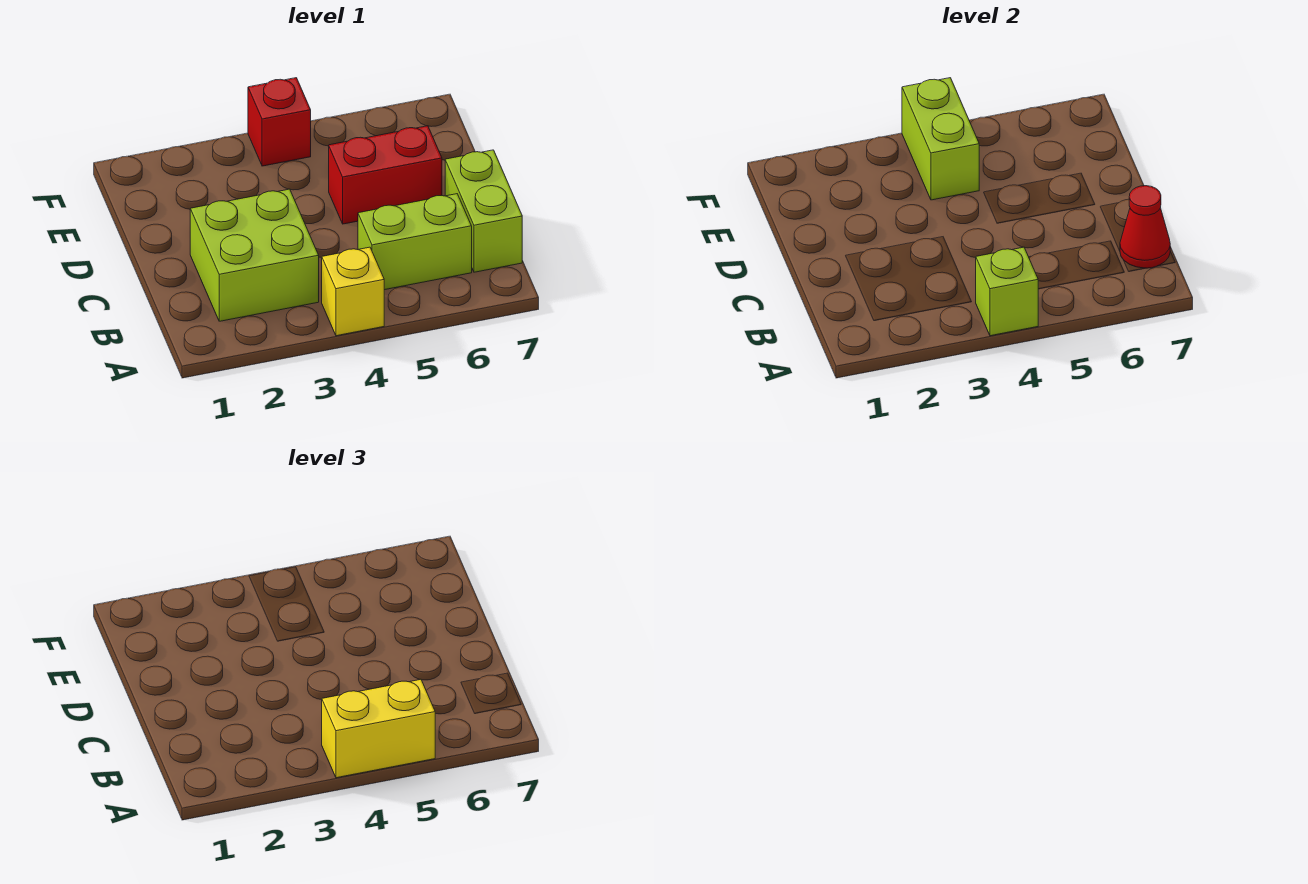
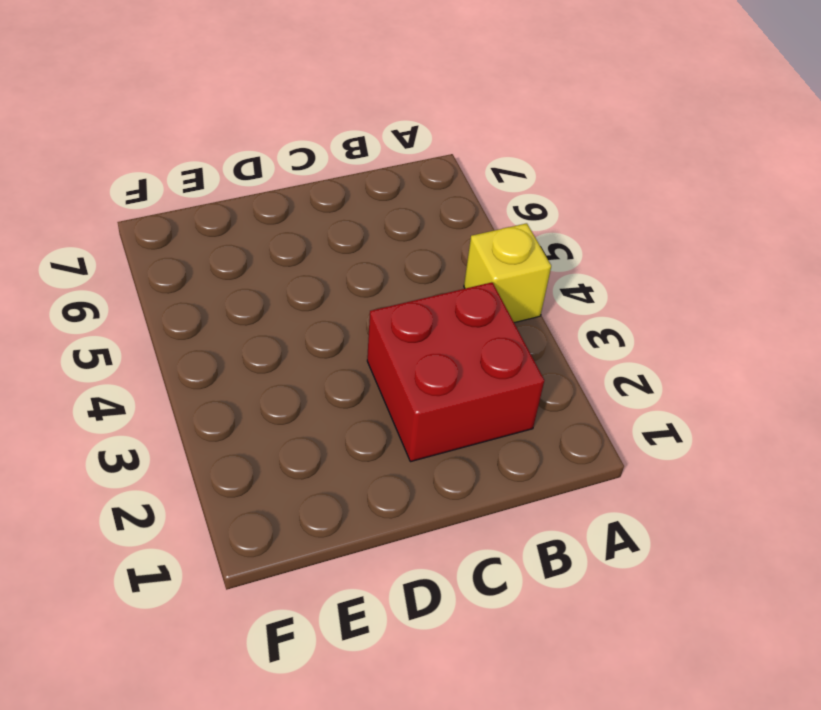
red 2x2 brick [367,282,544,462] -> lime 2x2 brick [190,189,319,321]
none -> lime 1x2 brick [358,194,472,290]
none -> lime 1x2 brick [445,150,522,272]

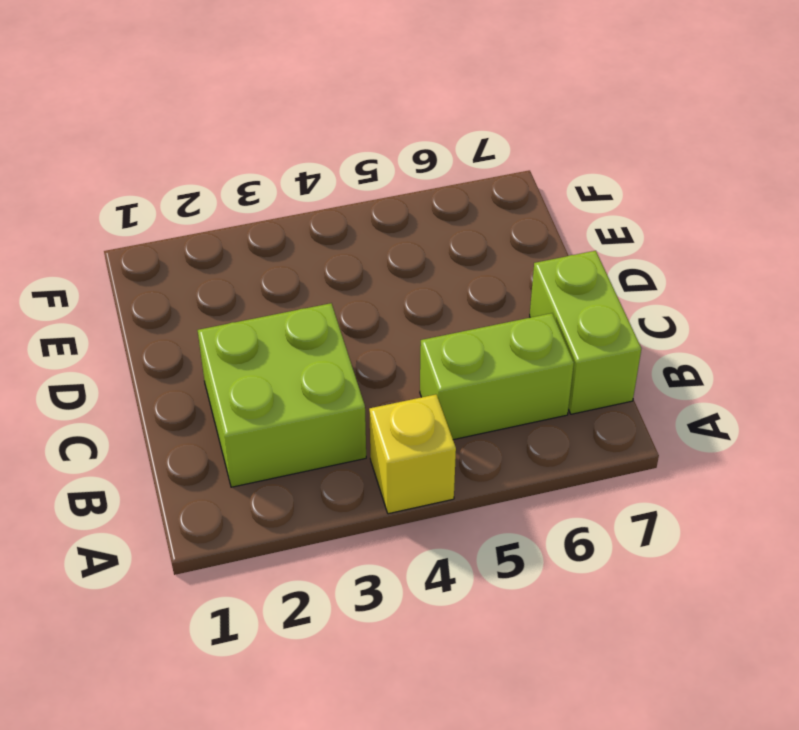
none -> red 1x2 brick [329,126,442,224]
none -> red 1x1 brick [248,78,311,166]

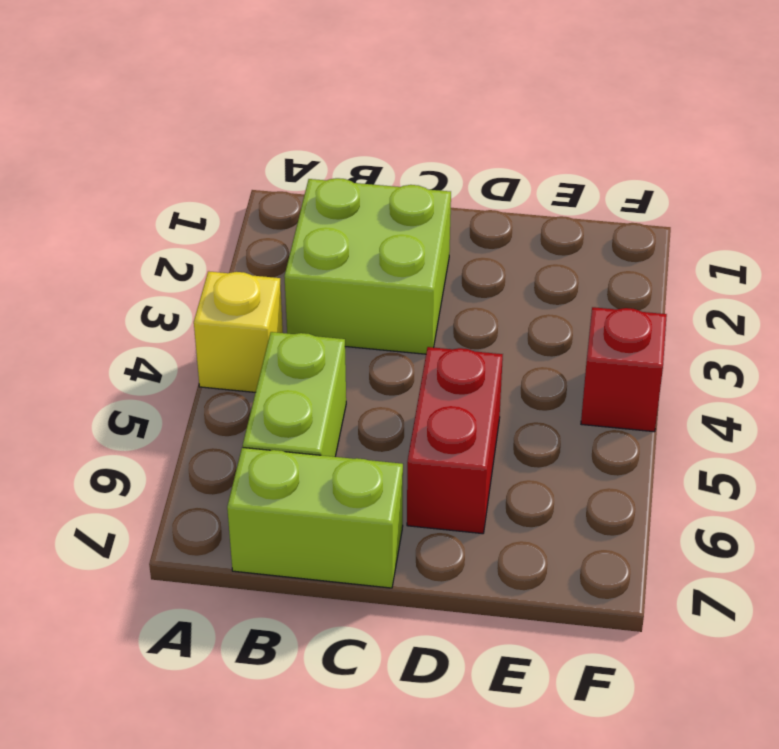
none -> lime 1x1 brick [976,247,1038,336]
none -> red 1x1 cone [1120,186,1170,268]

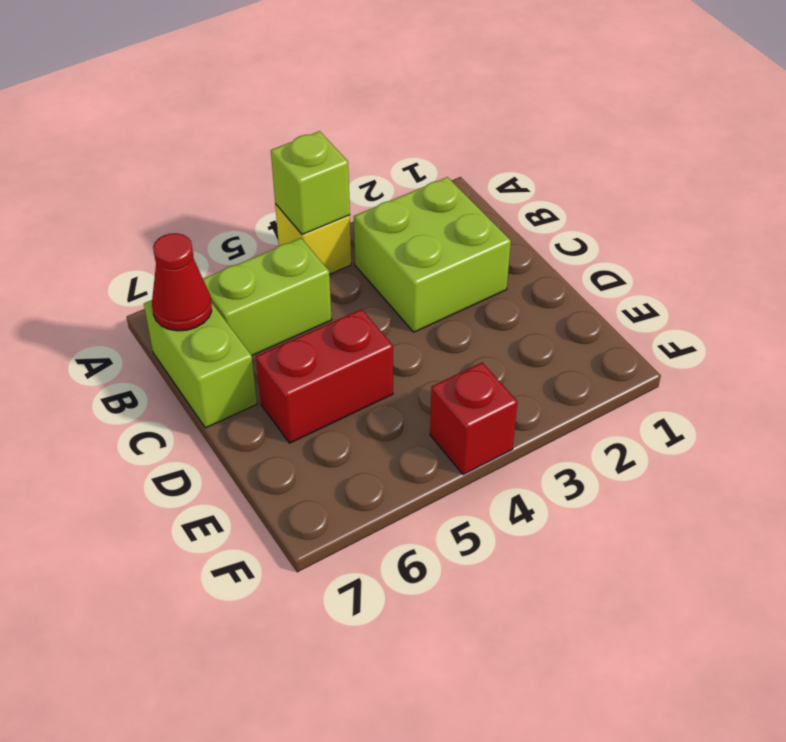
none -> lime 1x2 brick [902,78,979,200]
none -> yellow 1x2 brick [322,679,435,778]

